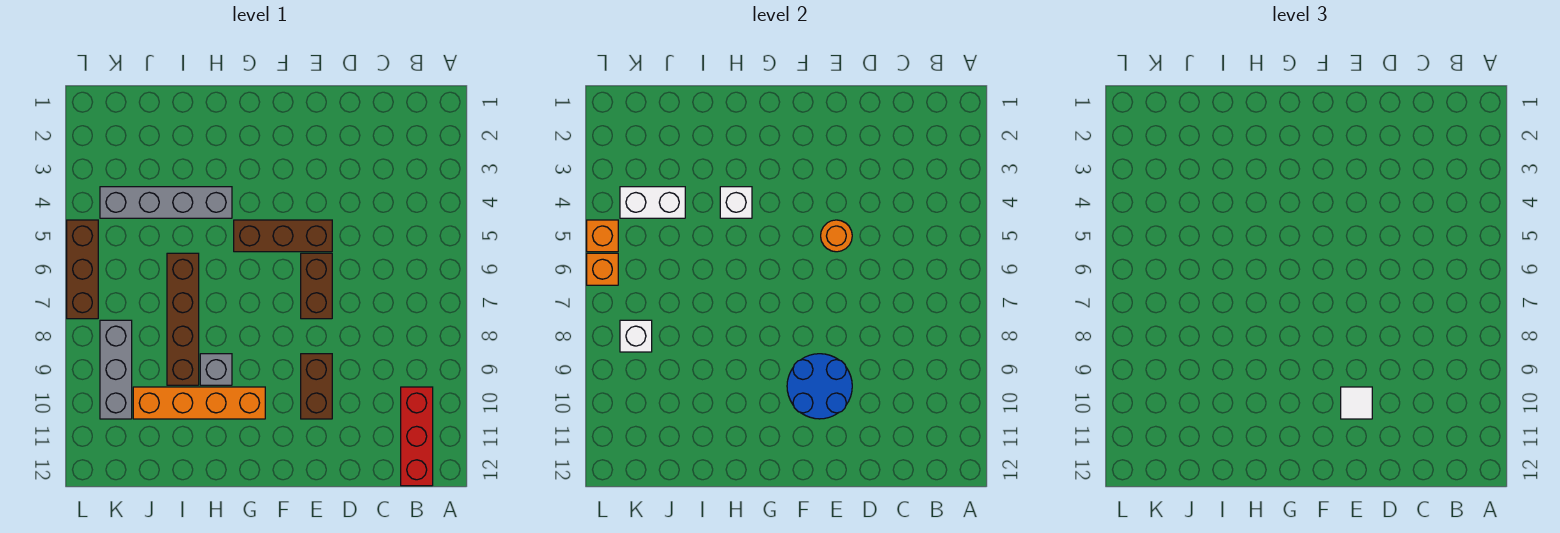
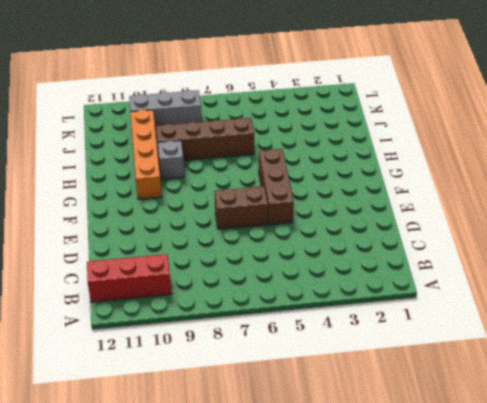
none -> brown 1x2 brick [301,354,332,419]
none -> grey 1x4 brick [100,187,232,218]
none -> brown 1x3 brick [67,220,98,319]

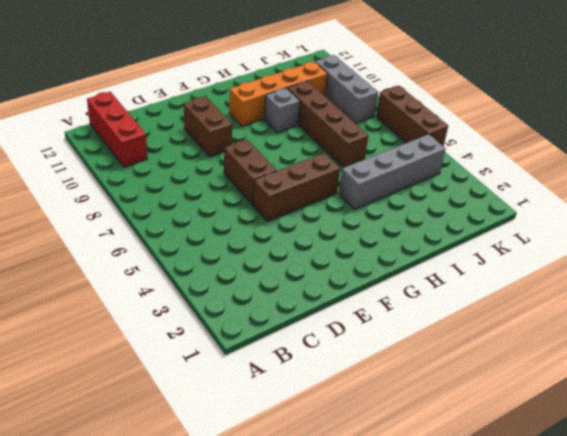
none -> orange 1x1 round brick [821,220,852,252]
none -> blue 2x2 round brick [787,354,852,419]
none -> white 1x1 brick [720,187,752,218]

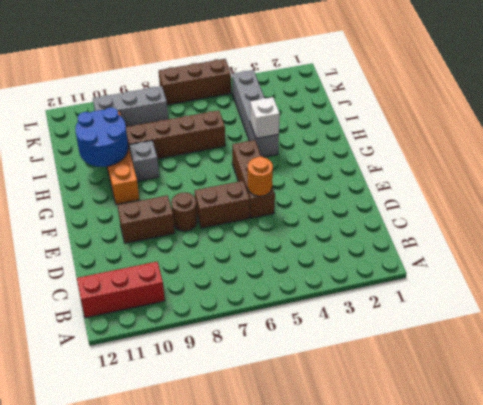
brown 1x1 round brick [171,193,197,231] -> none
blue 2x2 round brick [75,108,128,167] -> blue 2x2 round brick moved to [787,354,852,419]
none -> white 1x2 brick [620,187,685,218]
none -> white 1x1 brick [620,320,652,352]
none -> orange 1x1 brick [587,220,618,252]

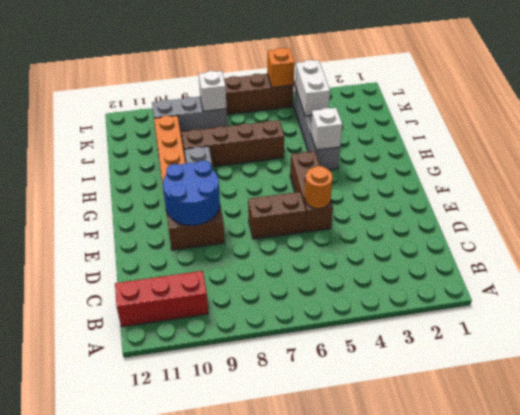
none -> orange 1x1 brick [587,253,618,285]
none -> white 1x1 tile [1341,387,1372,419]

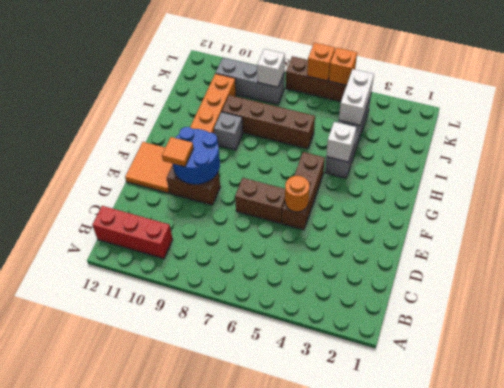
orange 1x1 tile [162,137,193,167] -> white 1x1 tile [1341,387,1372,419]
orange 2x2 tile [125,142,173,193] -> none

